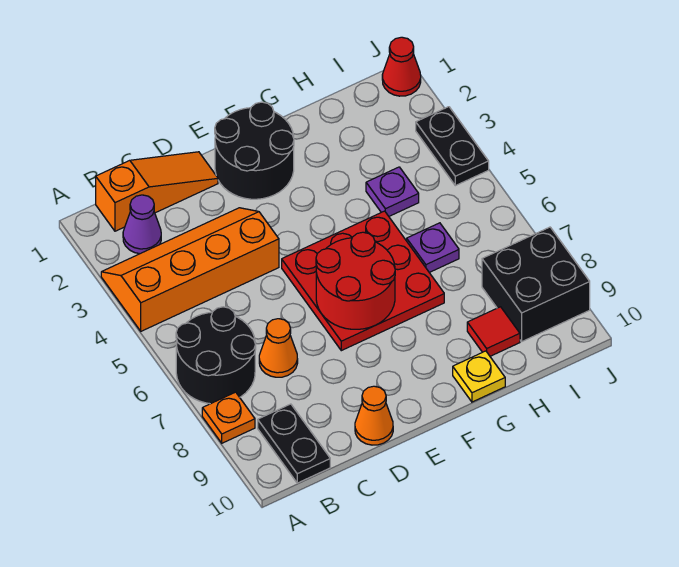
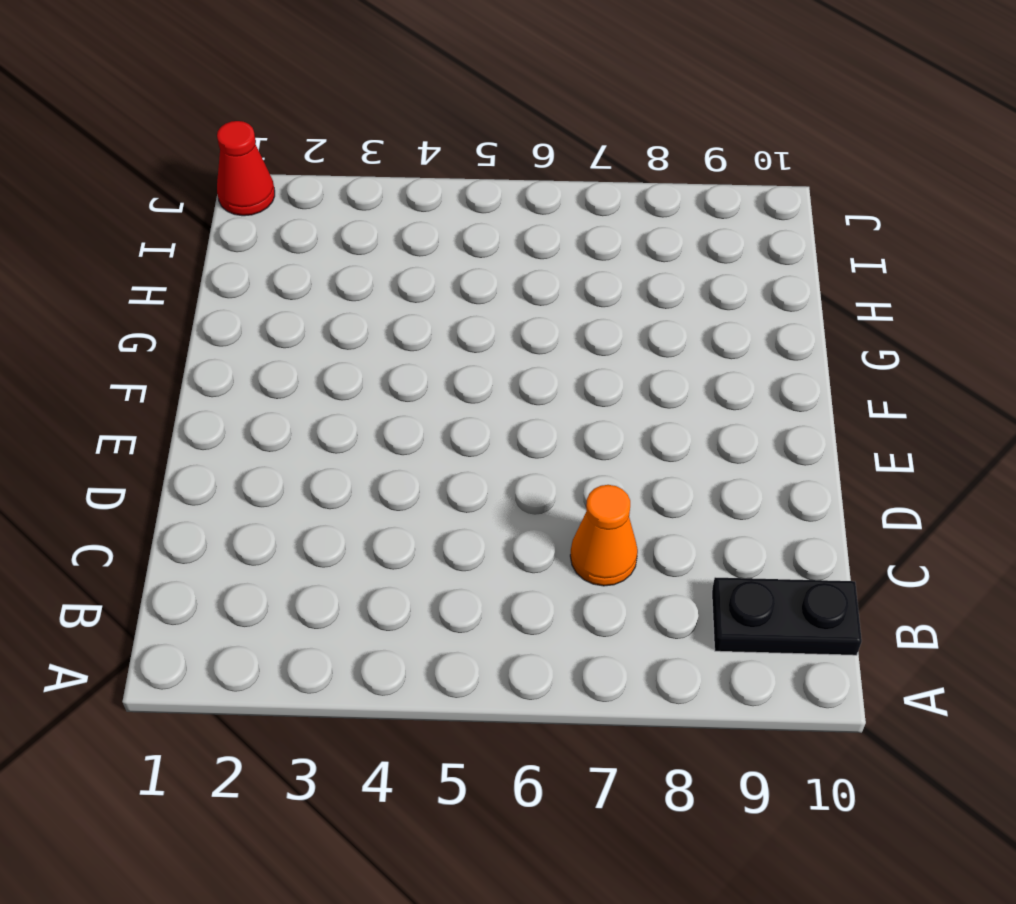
none -> orange 2x4 slope [101,208,279,331]
none -> black 2x2 round brick [176,307,256,404]
none -> orange 1x1 plate [202,392,255,443]

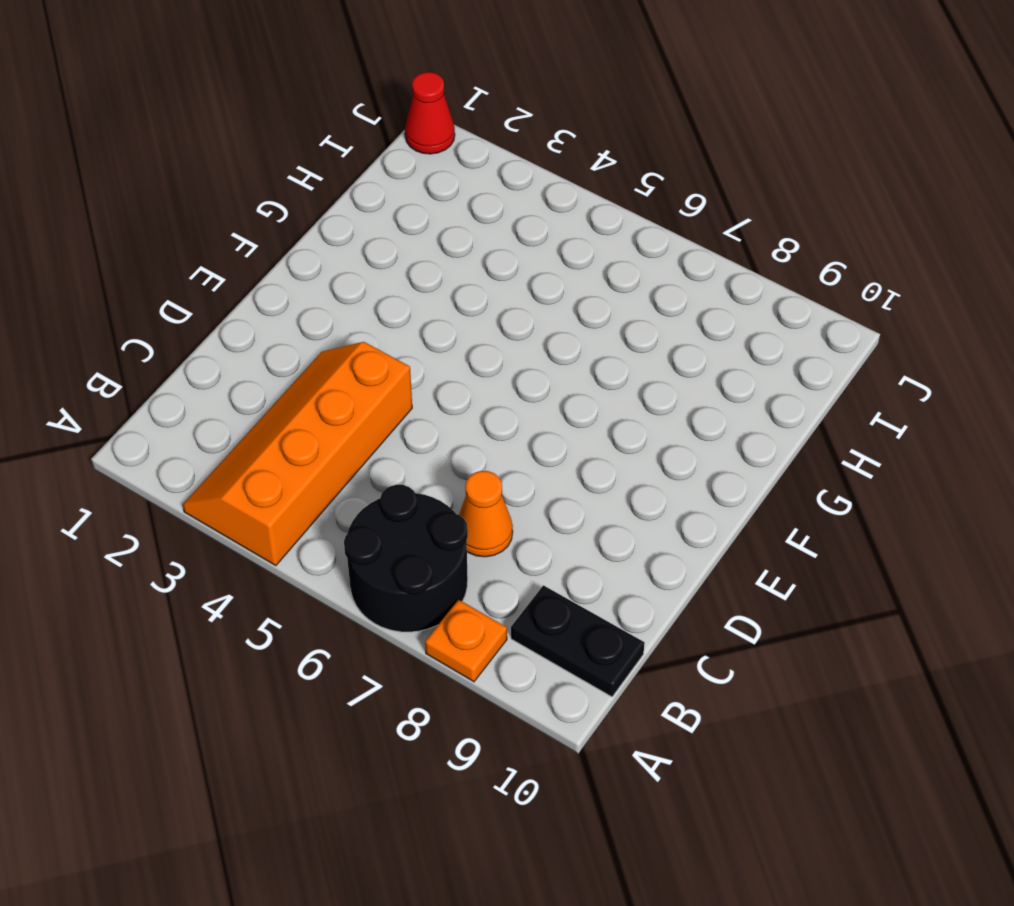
none -> orange 1x3 slope [96,152,218,231]
none -> purple 1x1 cone [123,195,161,254]
none -> orange 1x1 cone [355,386,393,445]

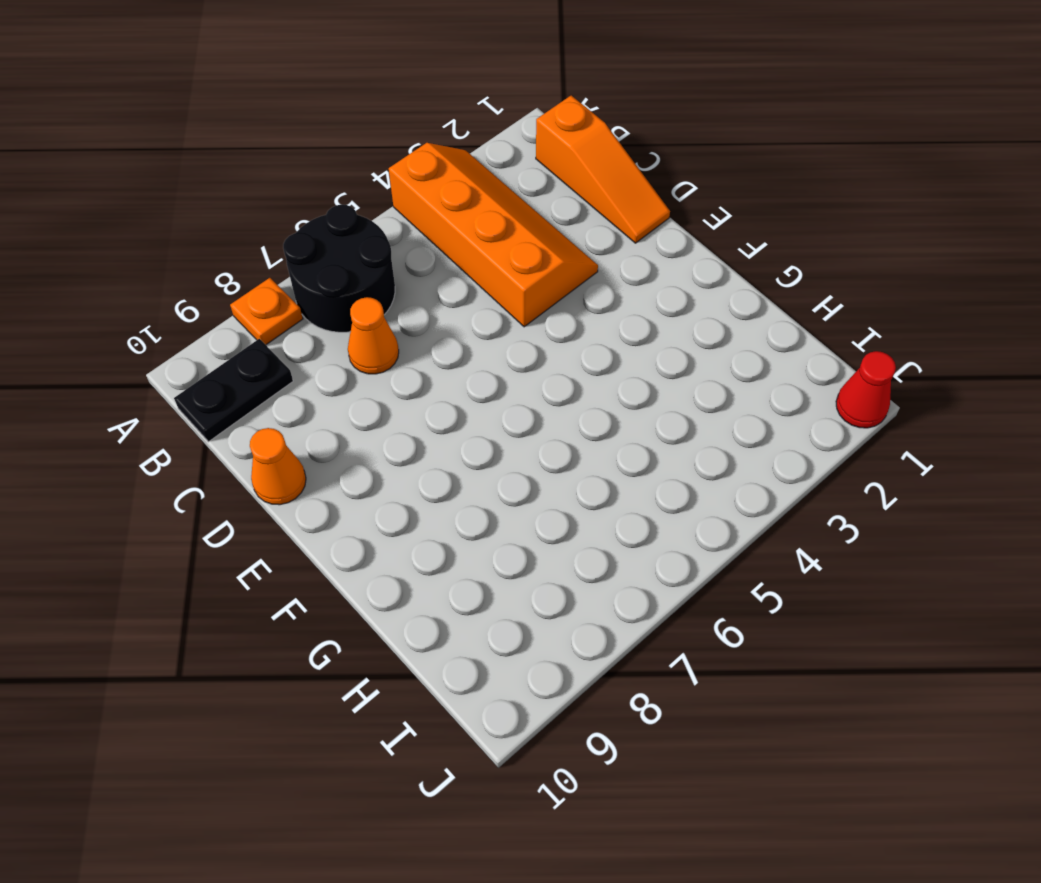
none -> purple 1x1 cone [123,195,161,254]
none -> black 2x2 round brick [215,102,294,199]
none -> red 3x3 plate [282,211,444,351]

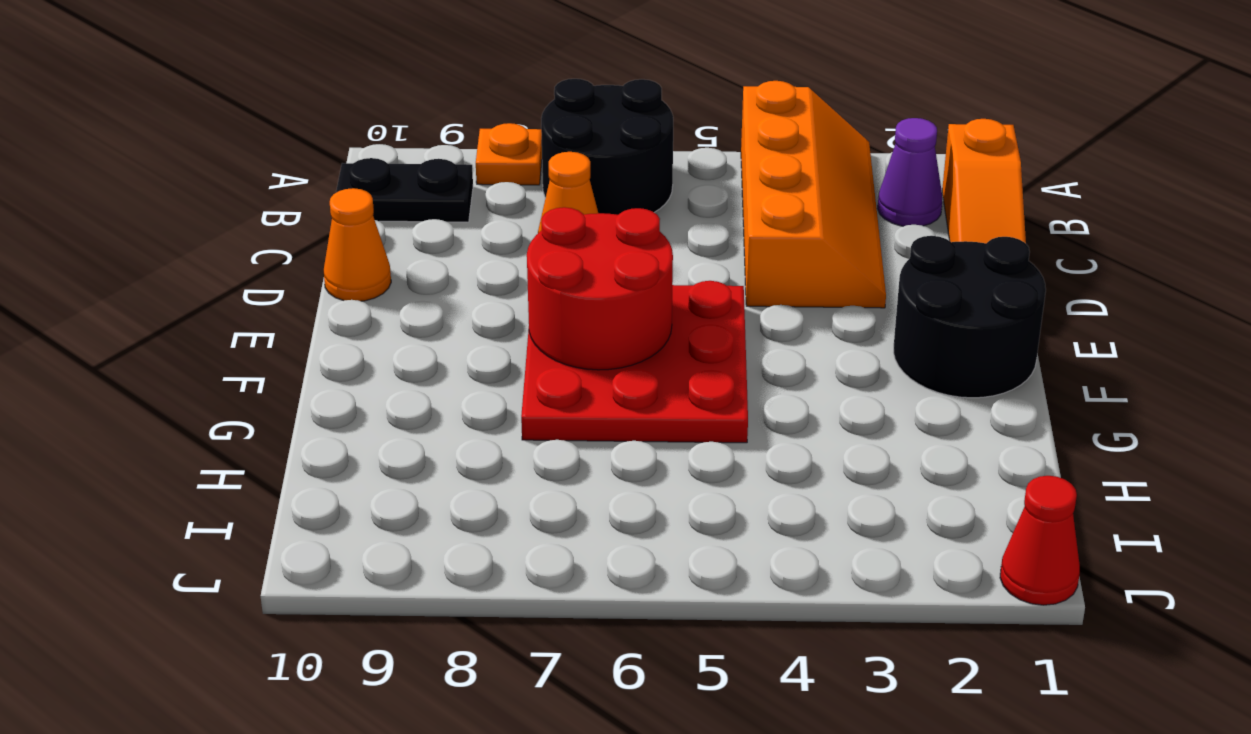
none -> yellow 1x1 plate [453,351,505,402]
none -> purple 1x1 plate [366,167,419,216]
none -> purple 1x1 plate [407,223,459,273]

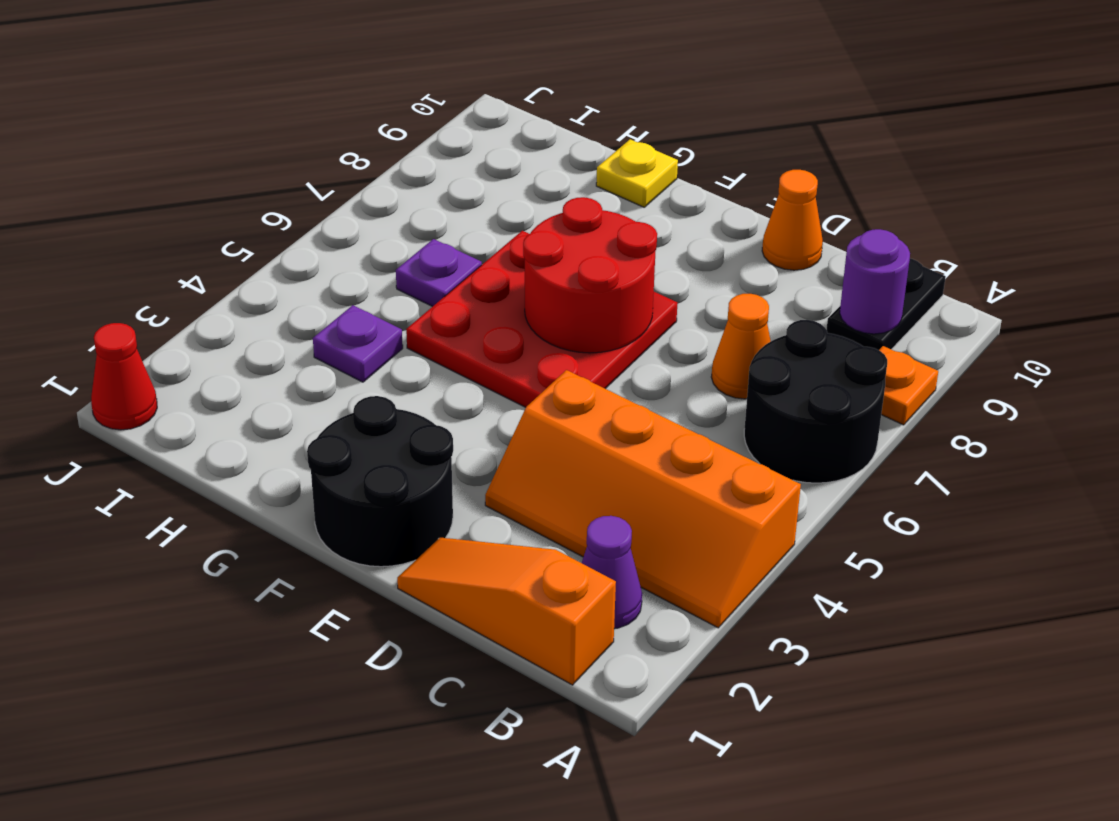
purple 1x1 round brick [840,229,910,334] -> none
none -> red 1x1 tile [467,307,520,356]
none -> black 2x2 brick [482,227,590,341]
none -> black 1x2 plate [416,107,489,186]

